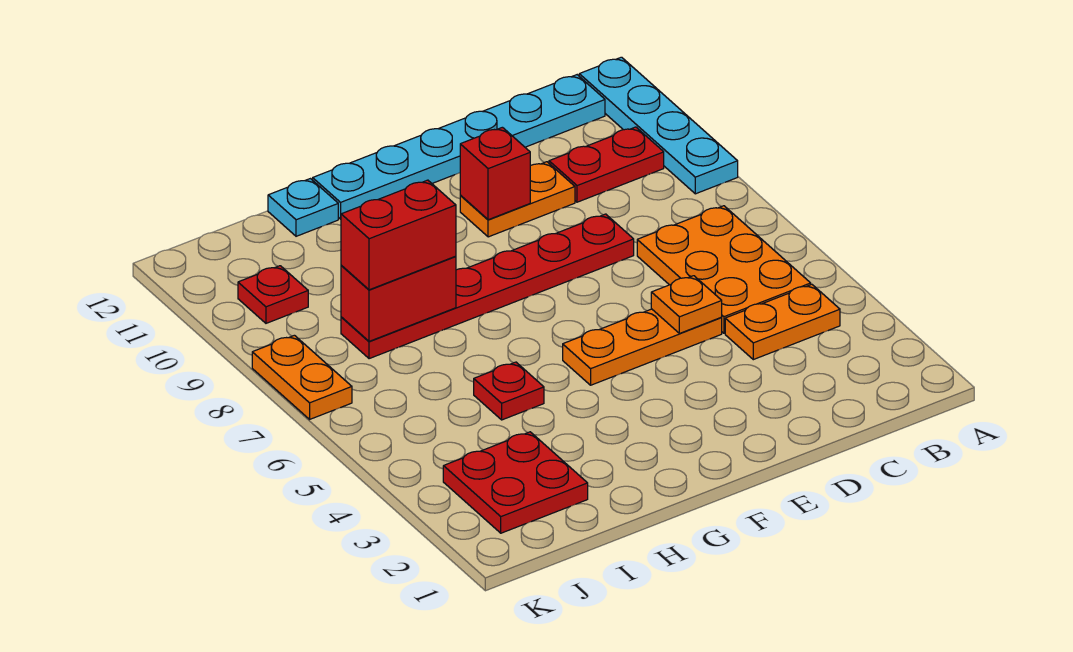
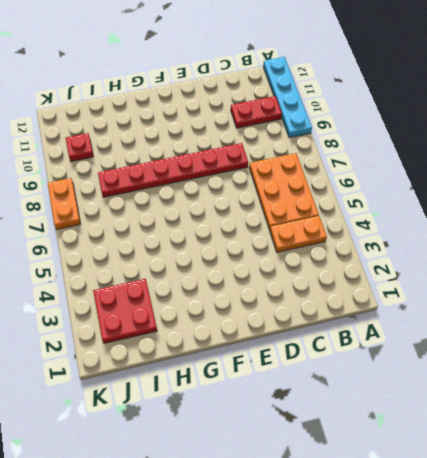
none -> cyan 1x6 plate [313,75,605,219]
none -> orange 1x3 plate [563,309,722,385]
none -> orange 1x2 plate [460,162,575,237]

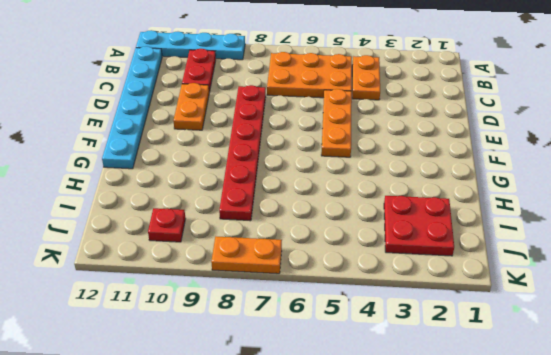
none -> red 1x1 plate [474,362,544,420]
none -> cyan 1x1 plate [268,179,338,236]
none -> orange 1x1 plate [651,276,722,333]

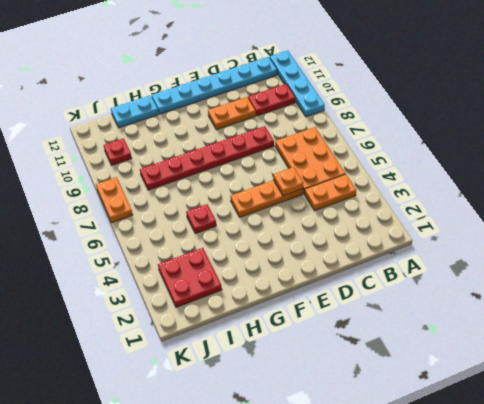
cyan 1x2 plate [111,95,158,128] -> cyan 1x1 plate [268,179,338,236]
none -> red 1x1 brick [460,127,530,220]
none -> red 1x2 brick [341,256,456,341]
none -> red 1x2 brick [341,180,456,290]

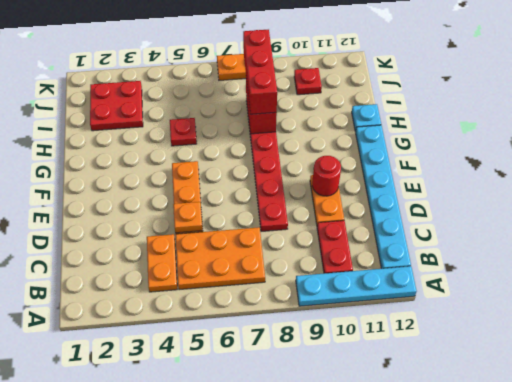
red 1x1 round brick [312,156,341,196] -> red 1x1 brick [460,127,530,220]
red 1x3 brick [243,30,277,114] -> red 1x2 brick [341,180,456,290]

